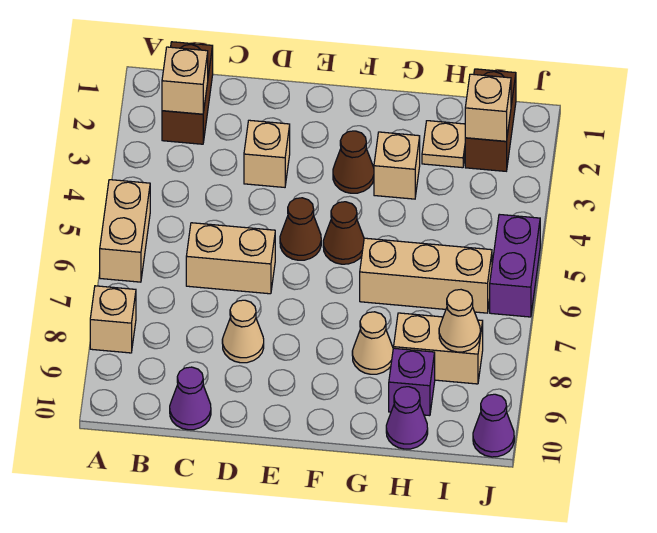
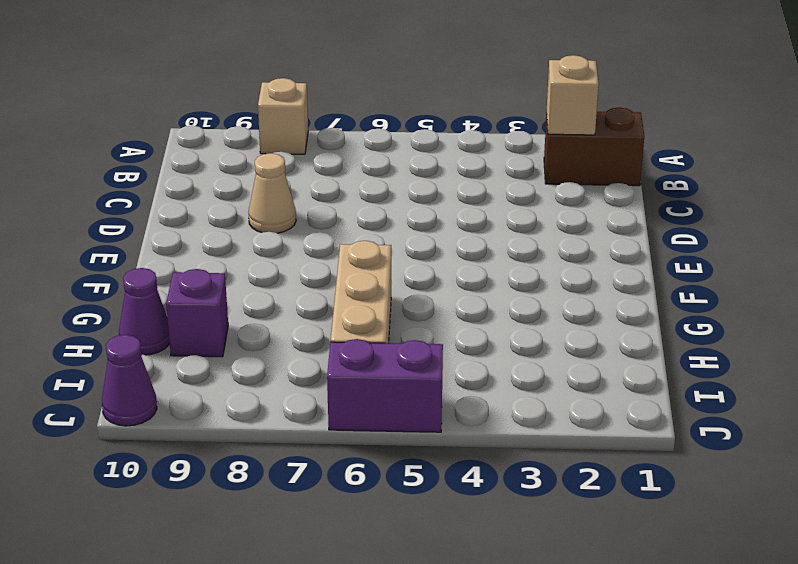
none -> tan 1x2 brick [100,180,150,282]
none -> tan 1x2 brick [186,223,275,294]
none -> purple 1x1 cone [170,367,211,430]

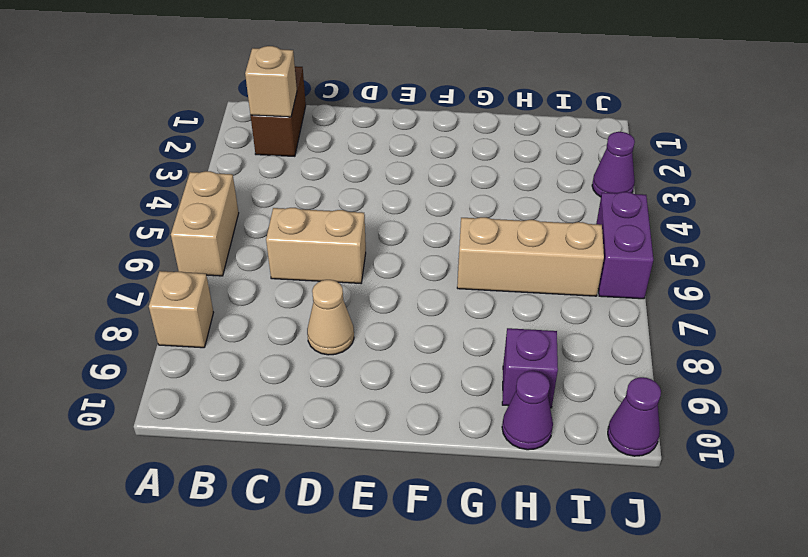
purple 1x1 cone [592,132,635,197] -> purple 1x1 cone moved to [170,367,211,430]
none -> tan 1x1 brick [244,120,290,187]
none -> brown 1x1 cone [280,198,321,260]
none -> brown 1x1 cone [333,131,374,193]

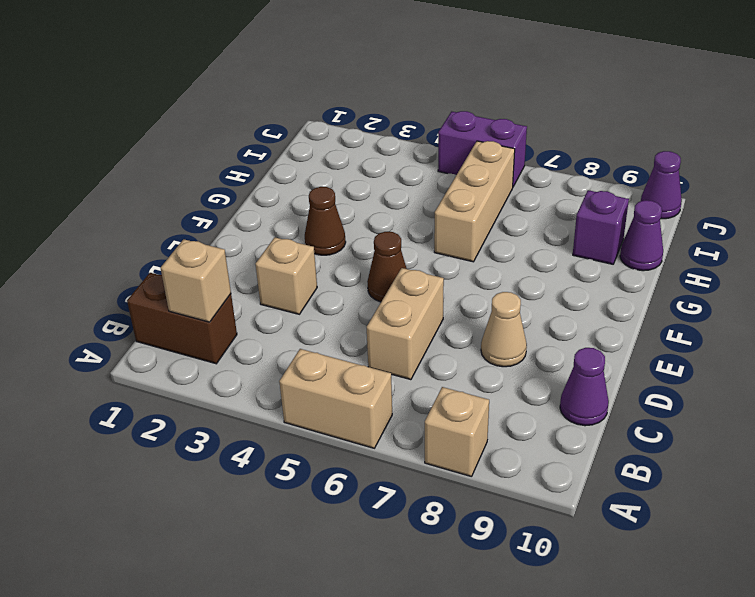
none -> brown 1x1 cone [323,202,364,264]
none -> tan 1x1 brick [374,132,420,199]
none -> tan 1x1 cone [352,312,393,374]

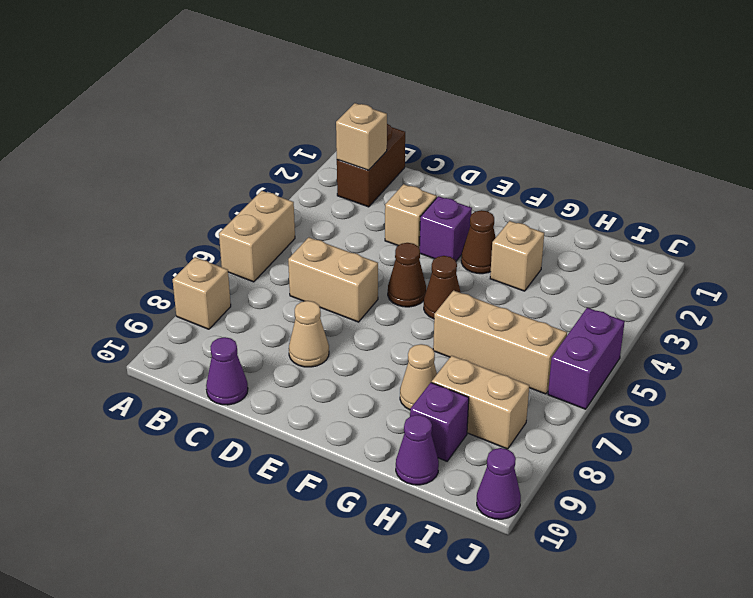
purple 1x1 brick [420,196,472,261] -> none
none -> tan 1x1 plate [422,121,465,168]
none -> brown 1x2 brick [465,69,516,171]
none -> tan 1x1 brick [465,74,511,141]

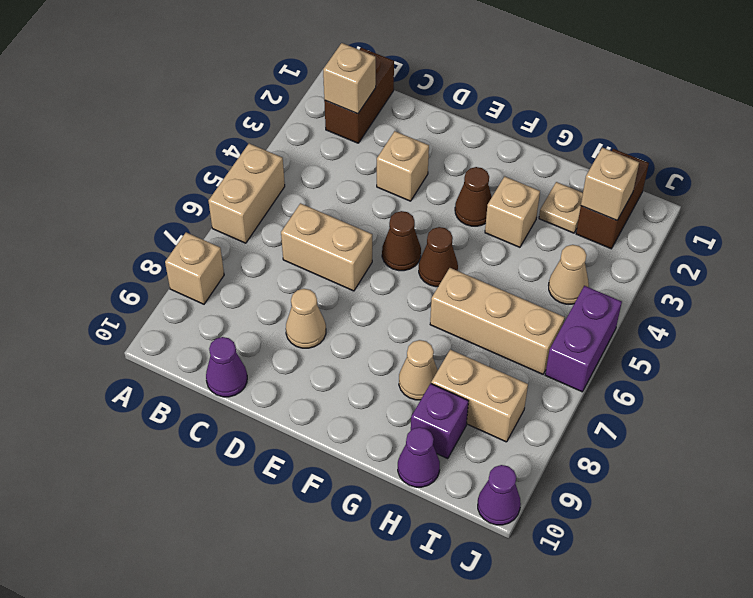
tan 1x1 cone [549,245,589,304] -> tan 1x1 cone moved to [439,290,480,352]

